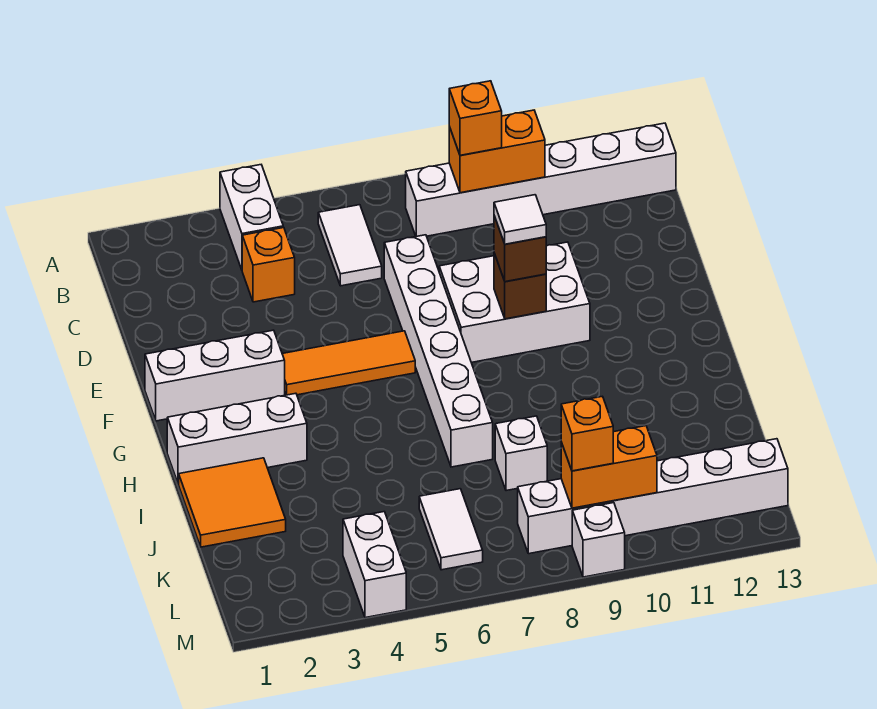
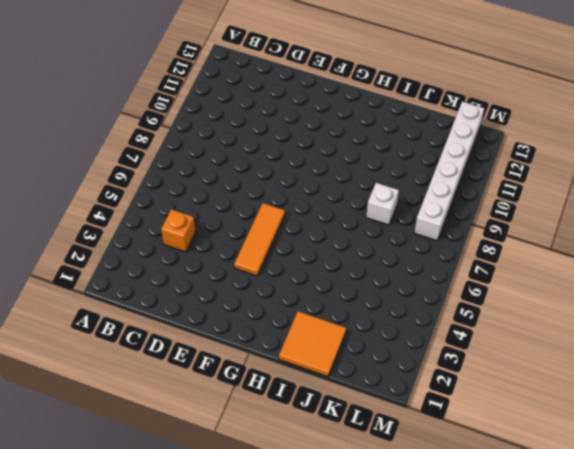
none -> white 1x2 brick [220,165,283,270]
none -> white 1x2 tile [318,205,382,286]
none -> white 1x6 brick [406,123,676,236]

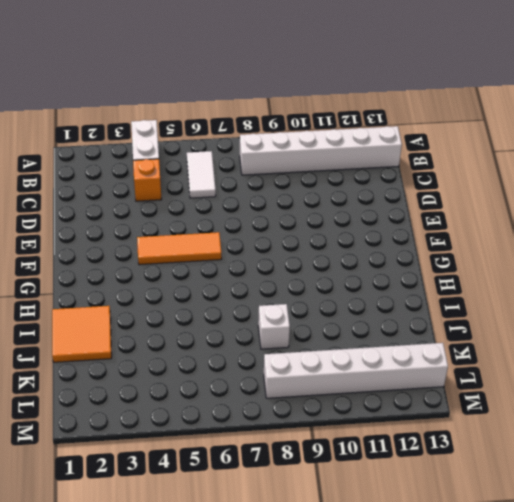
none -> white 1x6 brick [384,235,493,467]
none -> white 2x3 brick [439,242,590,363]
none -> white 1x3 brick [145,330,285,421]

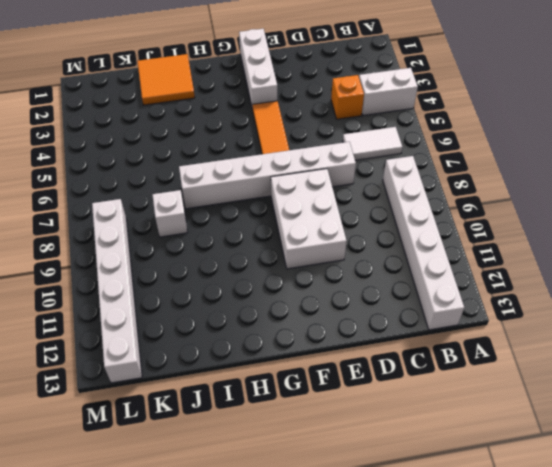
none -> white 1x3 brick [167,393,307,484]
none -> white 1x2 tile [419,489,483,570]
none -> white 1x2 brick [343,512,406,618]

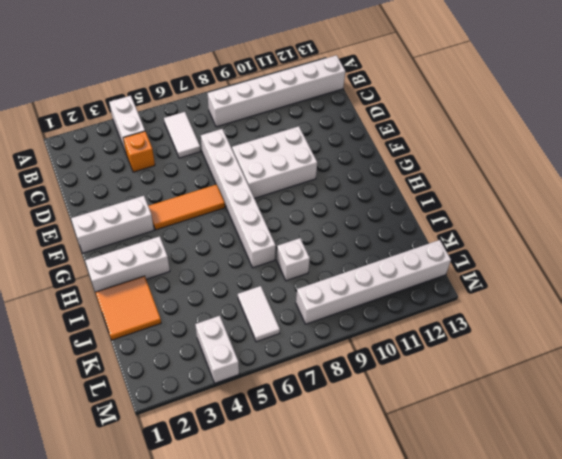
none -> white 1x1 brick [572,503,625,577]
none -> orange 1x2 brick [449,110,545,193]
none -> brown 1x1 brick [494,253,546,319]

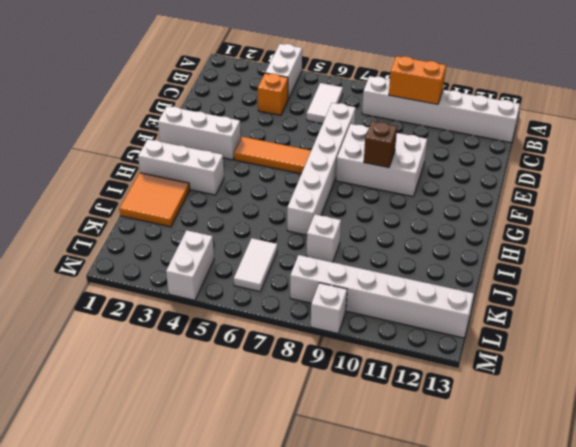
none -> orange 1x2 brick [561,426,657,508]
none -> orange 1x1 brick [449,81,502,155]
none -> brown 1x1 brick [494,216,546,282]

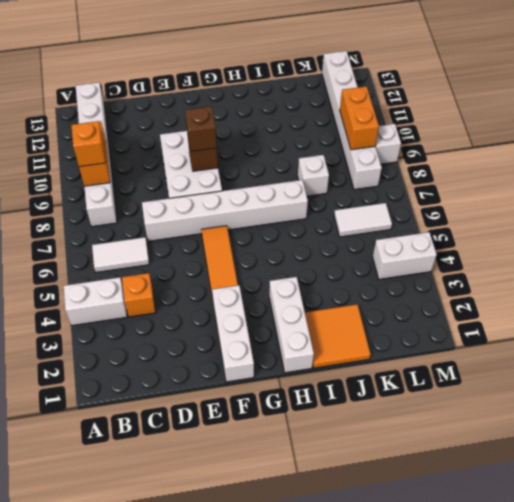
none -> orange 1x1 brick [561,396,613,471]
none -> white 1x1 tile [494,195,546,244]

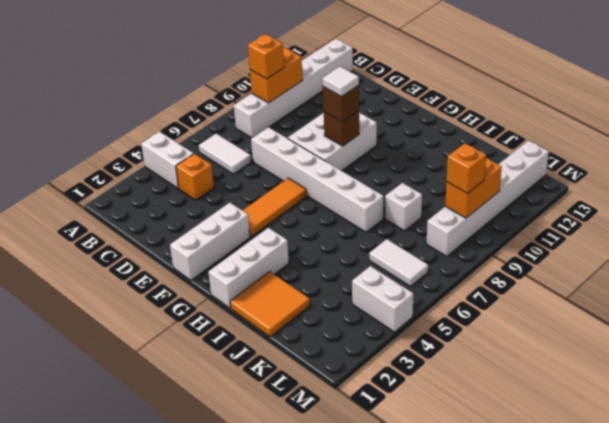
none -> white 1x1 brick [572,503,625,577]

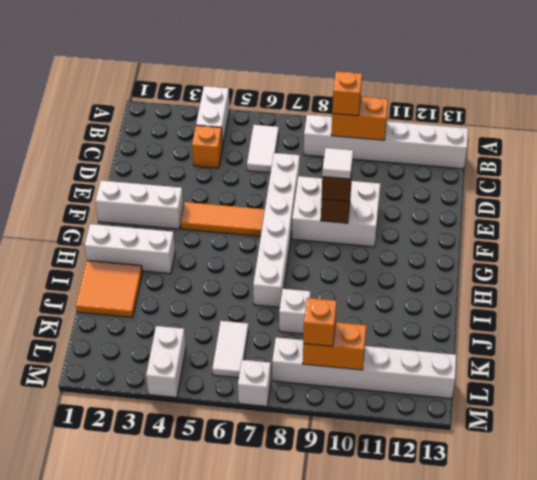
white 1x1 brick [238,360,271,406] -> white 1x1 brick moved to [572,503,625,577]

